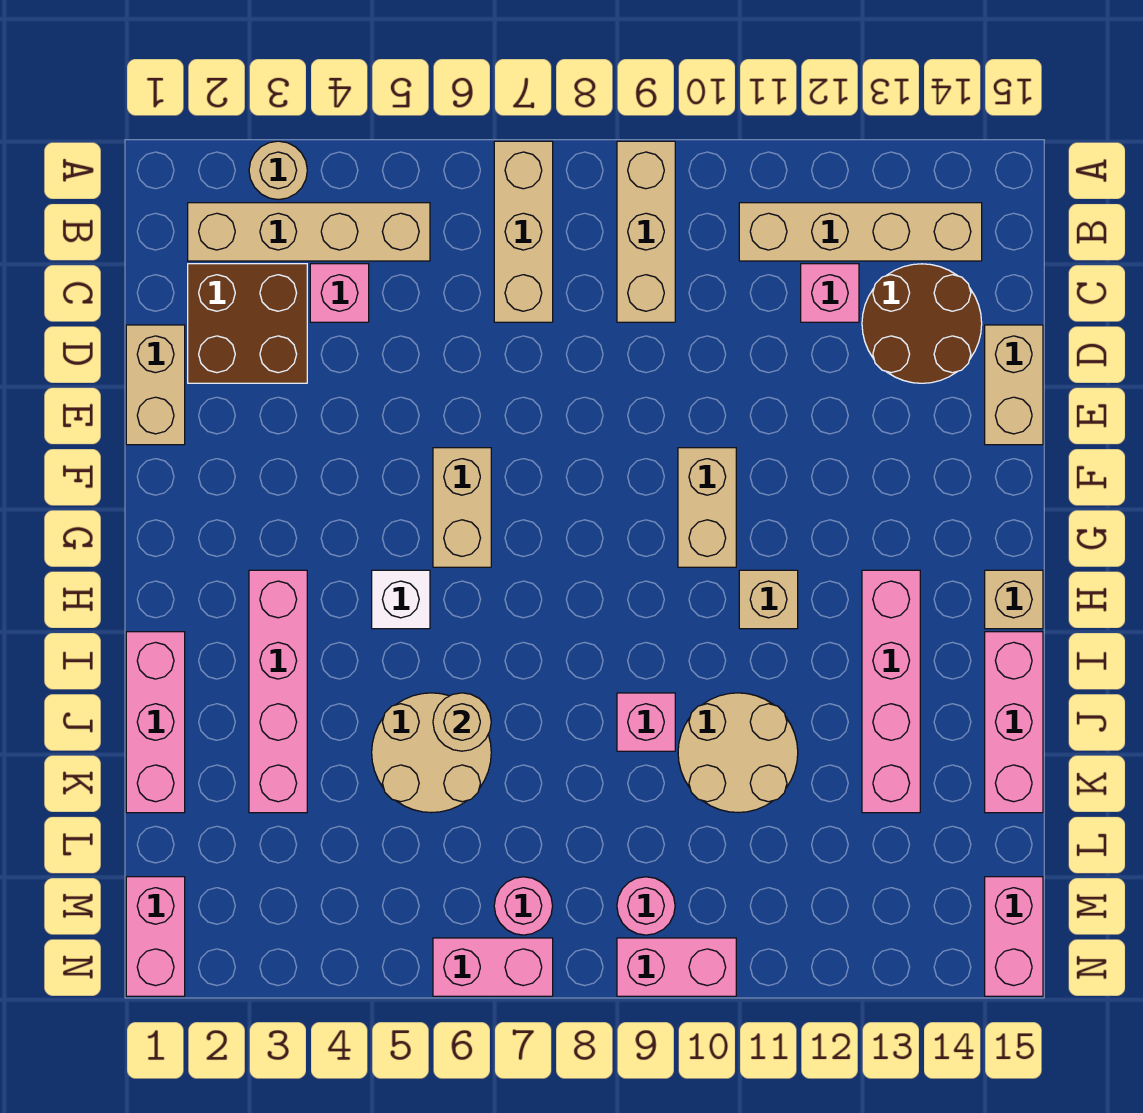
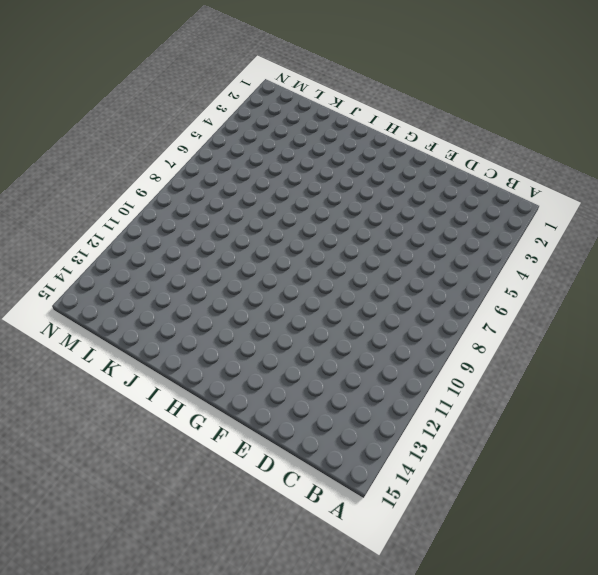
none -> tan 1x1 round brick [249,141,307,200]
none -> tan 1x3 brick [494,141,553,322]
none -> tan 1x3 brick [617,141,675,322]
none -> tan 1x4 brick [188,203,430,261]

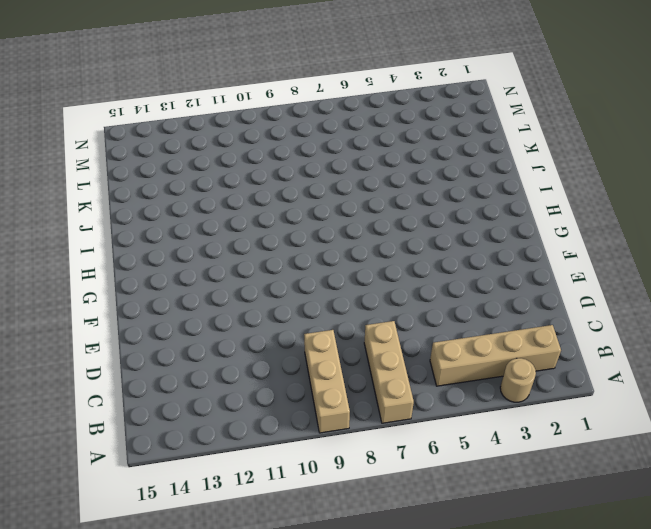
none -> tan 1x4 brick [739,203,982,261]
none -> brown 2x2 brick [188,264,307,383]
none -> pink 1x1 brick [310,264,369,322]
none -> pink 1x1 brick [801,264,859,322]

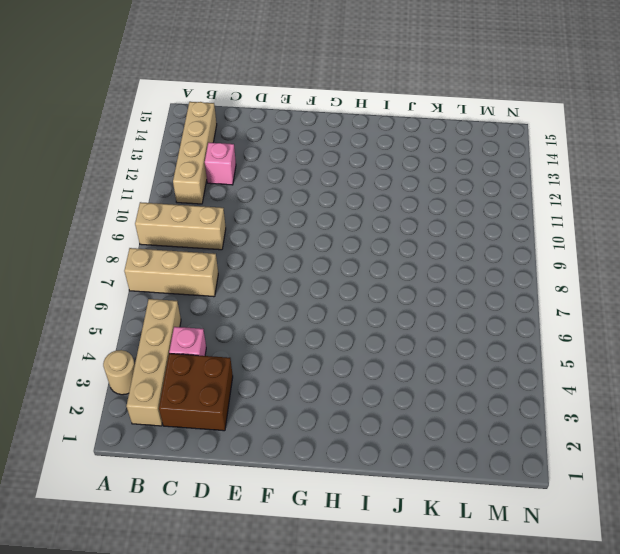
none -> brown 2x2 round brick [862,264,982,383]
none -> tan 1x2 brick [126,325,185,445]
none -> tan 1x2 brick [985,325,1043,445]
none -> tan 1x2 brick [433,448,491,567]

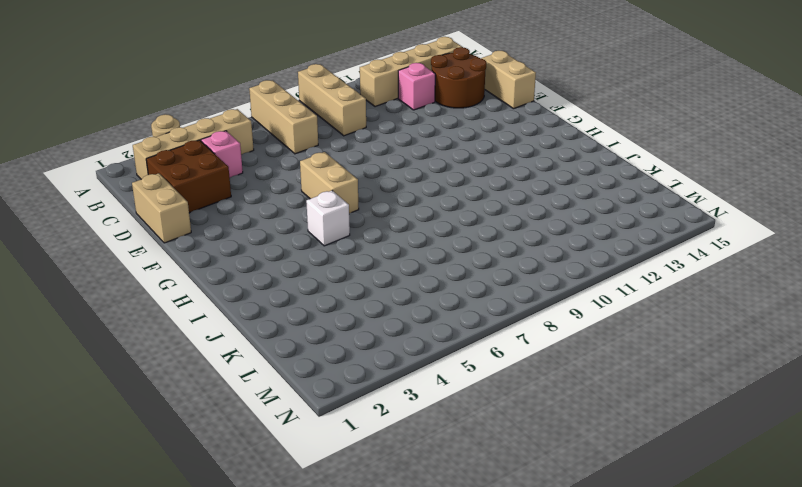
none -> tan 1x2 brick [678,448,736,567]
none -> pink 1x4 brick [249,570,307,813]
none -> tan 1x1 brick [739,570,798,629]
none -> pink 1x4 brick [862,570,920,813]

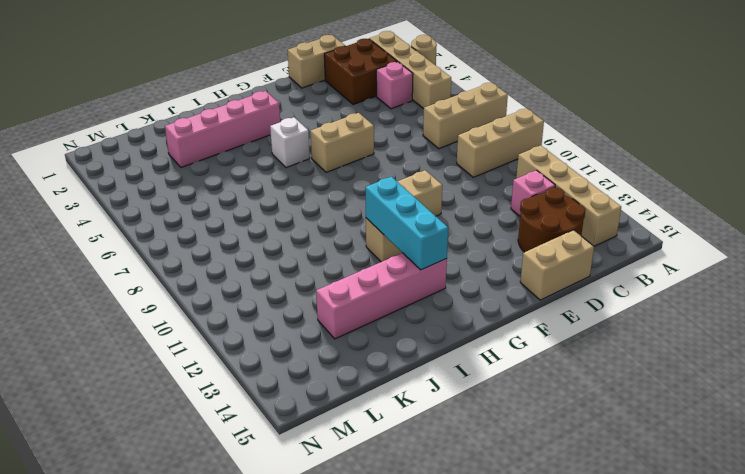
cyan 1x3 brick [365,177,448,270] -> none
none -> tan 1x1 brick [985,570,1043,629]
none -> pink 1x3 brick [126,632,185,813]
none -> pink 1x3 brick [985,632,1043,813]
none -> tan 2x2 round brick [372,693,491,813]

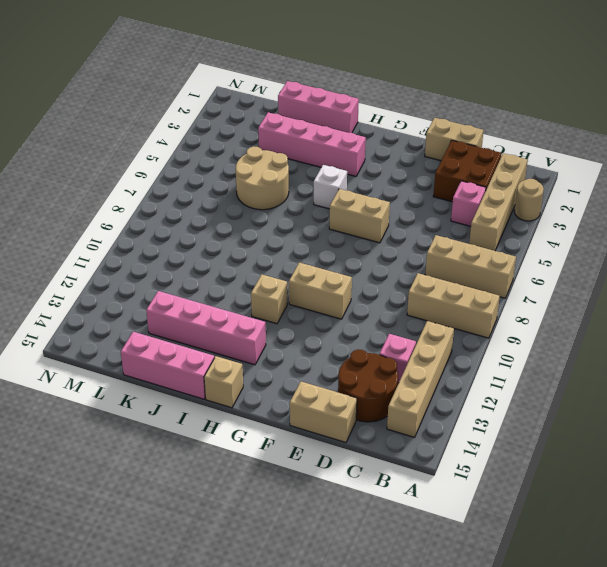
none -> pink 1x1 brick [617,693,675,751]
none -> tan 2x2 round brick [678,693,798,813]
none -> pink 1x2 brick [126,877,185,996]
none -> pink 1x1 round brick [494,877,553,935]

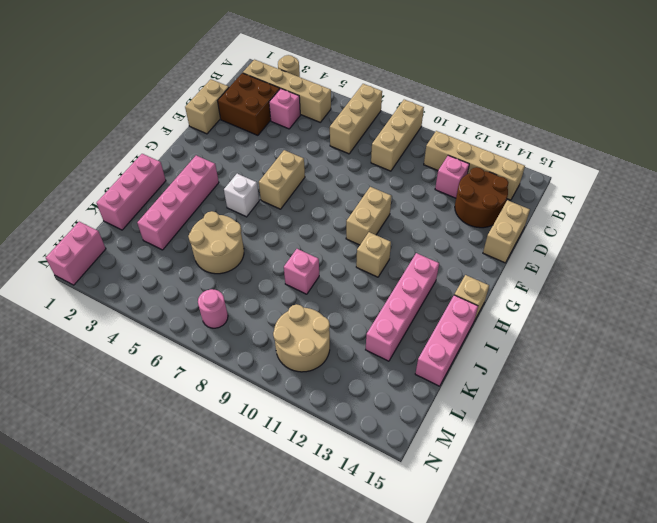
tan 2x2 round brick [273,304,330,372] -> tan 2x2 round brick moved to [678,693,798,813]
none -> pink 1x1 round brick [617,877,675,935]
none -> pink 1x2 brick [985,877,1043,996]
none -> pink 1x2 brick [433,938,553,996]
none -> pink 1x2 brick [617,938,736,996]

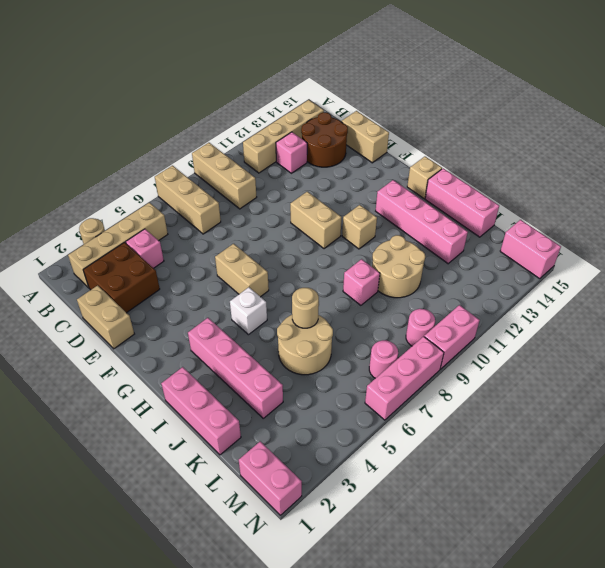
pink 1x3 brick [365,336,444,420] -> pink 1x2 brick [433,938,553,996]

